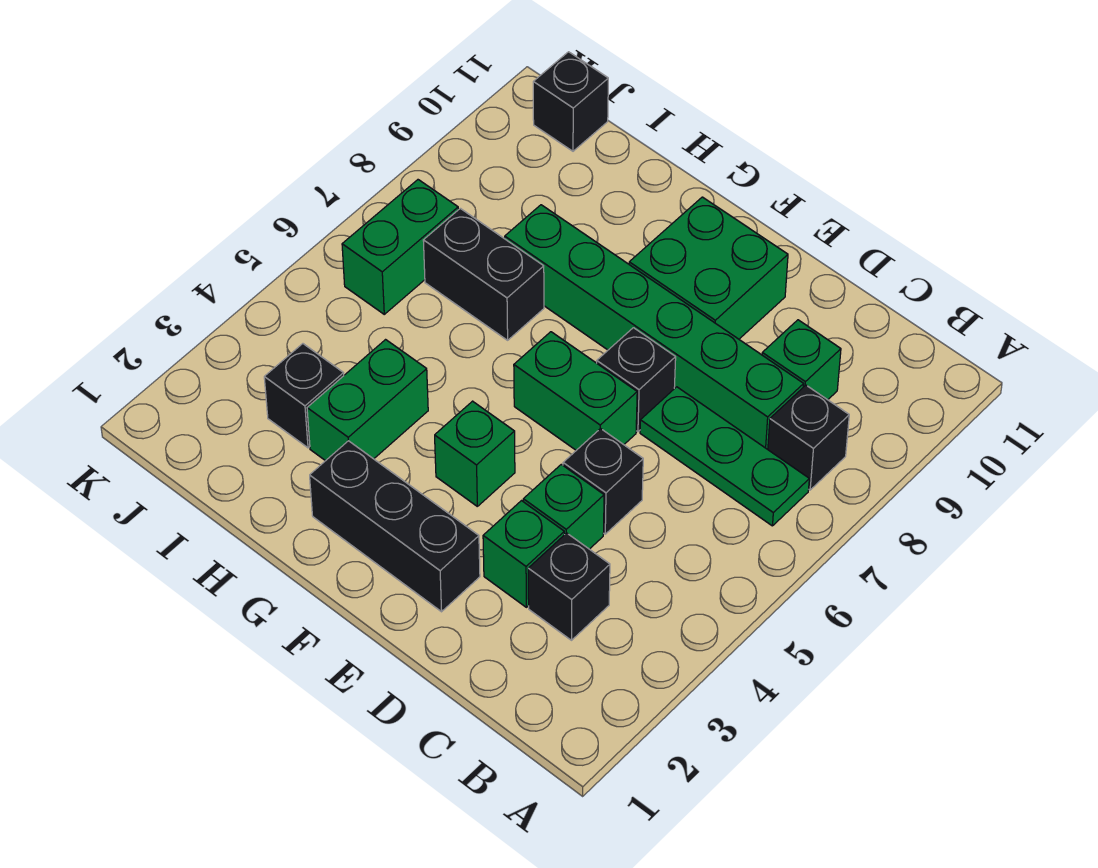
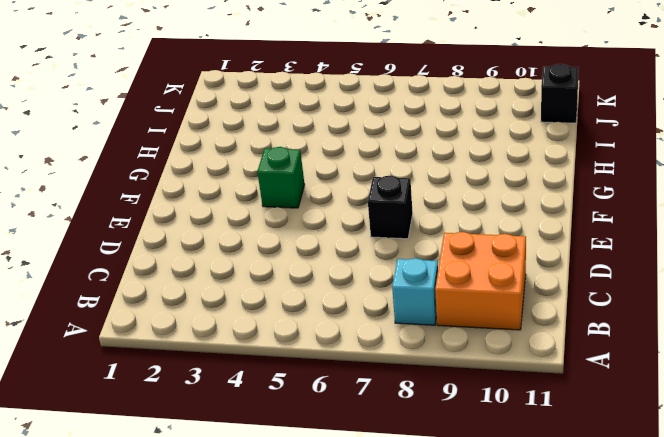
cyan 1x1 brick [392,258,438,325] -> black 1x1 brick [768,385,849,490]
orange 2x2 brick [435,232,526,330] -> green 1x1 brick [762,320,841,400]
none -> green 1x3 plate [640,387,809,526]
none -> black 1x1 brick [528,533,610,640]
none -> green 1x6 brick [505,205,804,449]

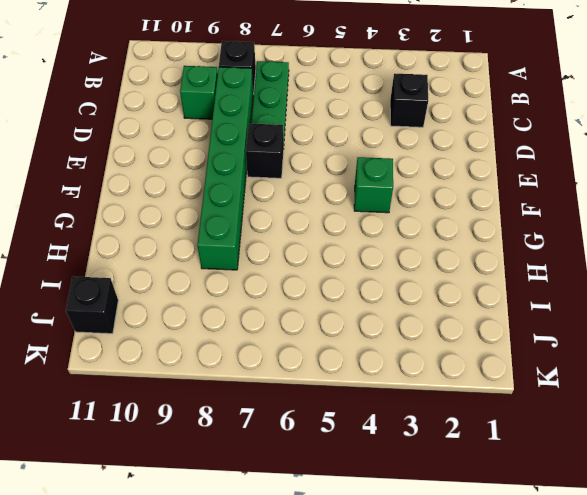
none -> green 1x1 brick [483,501,564,607]
none -> green 1x1 brick [523,464,604,549]
none -> black 1x1 brick [563,428,643,534]

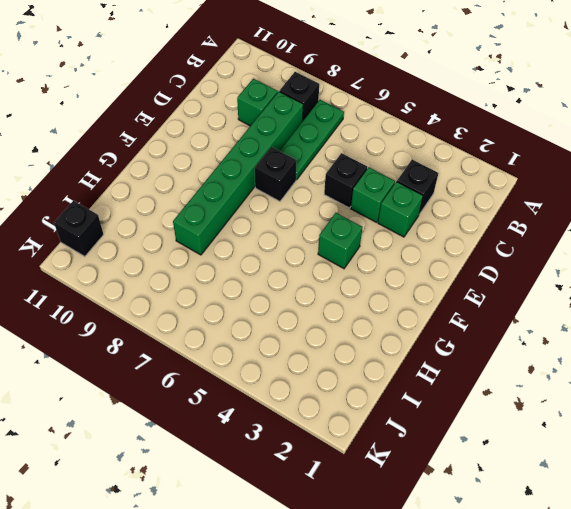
none -> black 1x3 brick [310,441,480,612]
none -> green 1x2 brick [514,332,637,450]
none -> green 2x2 brick [629,197,788,339]

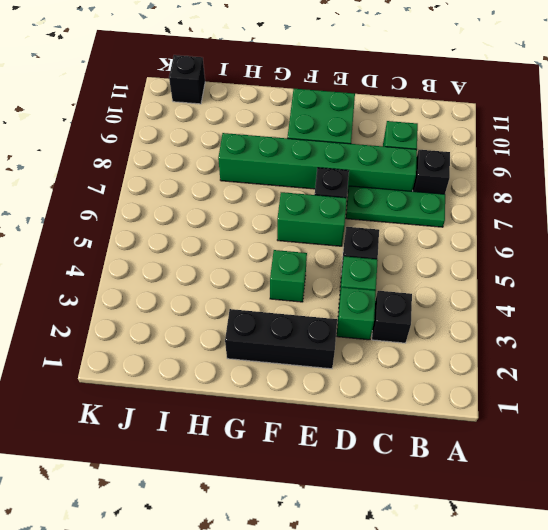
none -> green 1x2 brick [307,340,428,461]
none -> black 1x2 brick [423,208,544,340]
none -> black 1x1 brick [264,344,344,448]

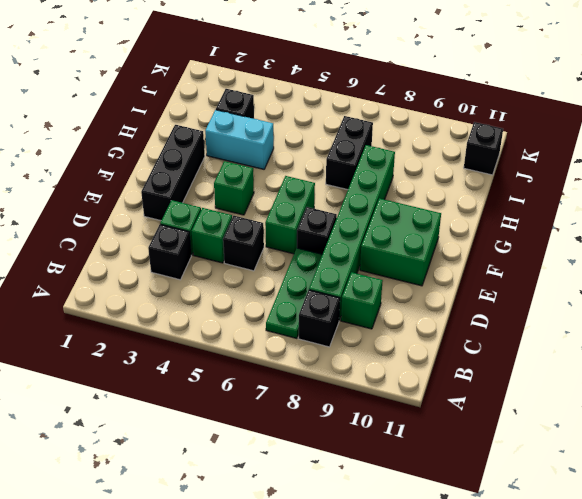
cyan 1x2 brick [205,110,274,169] -> green 1x2 brick [307,340,428,461]
none -> green 1x2 brick [342,180,458,314]

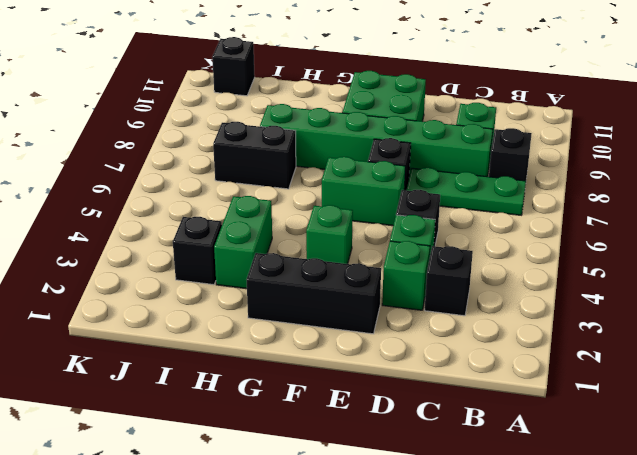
none -> green 1x2 brick [342,180,458,314]

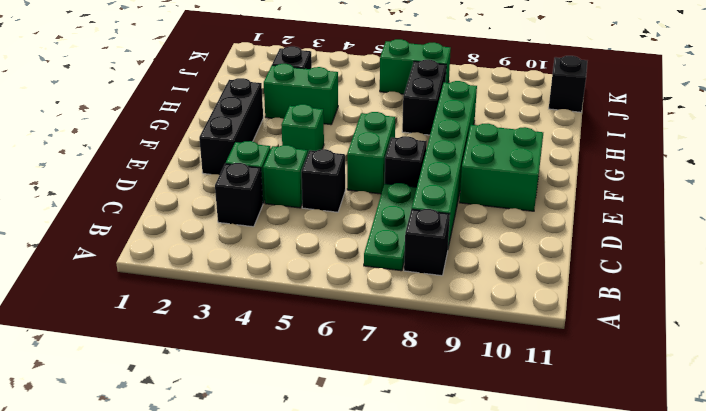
none -> green 1x1 brick [762,320,841,400]

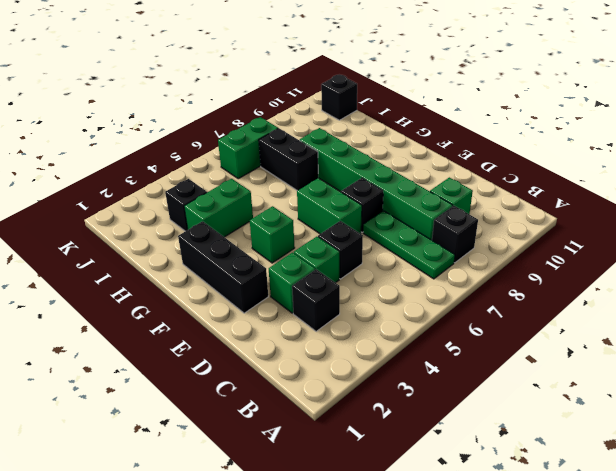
none -> green 2x2 brick [629,197,788,339]

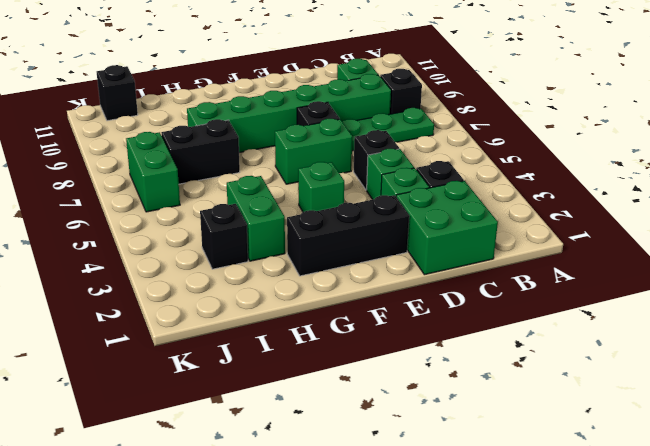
green 2x2 brick [396,181,498,275] -> green 2x2 brick moved to [629,197,788,339]

